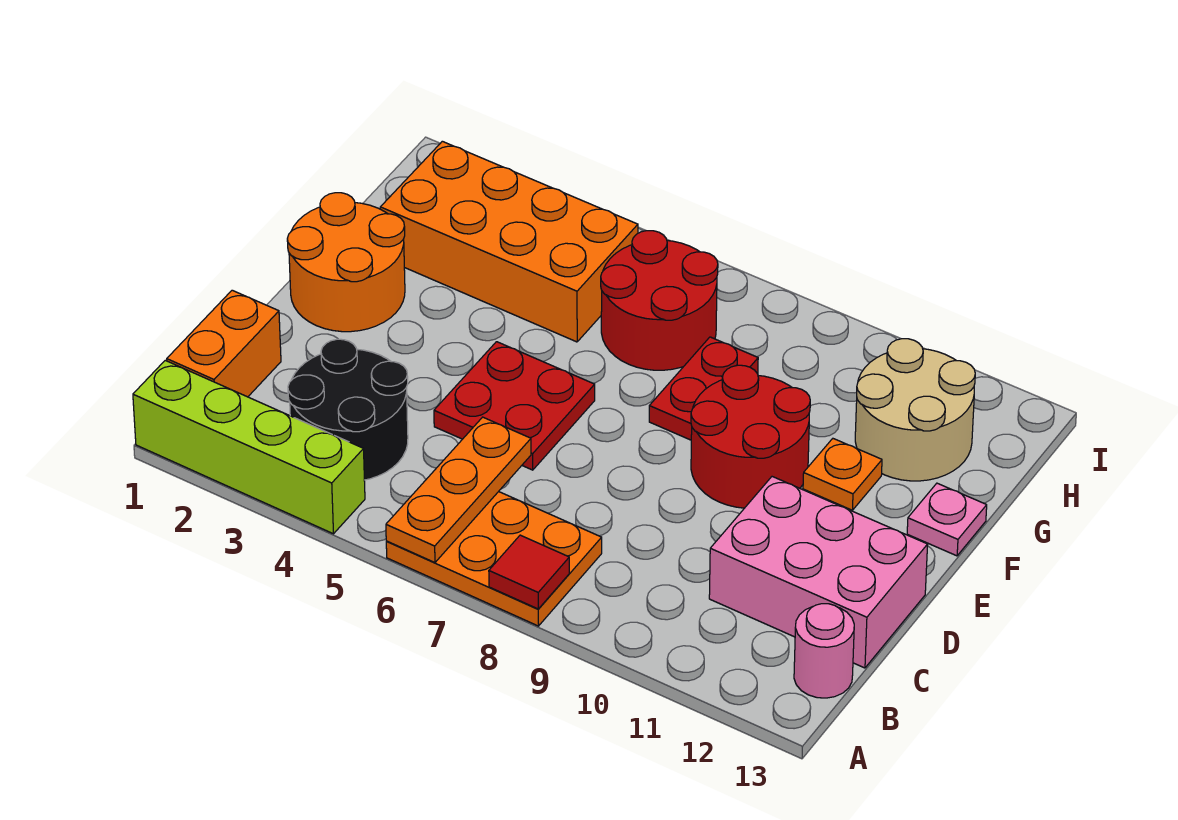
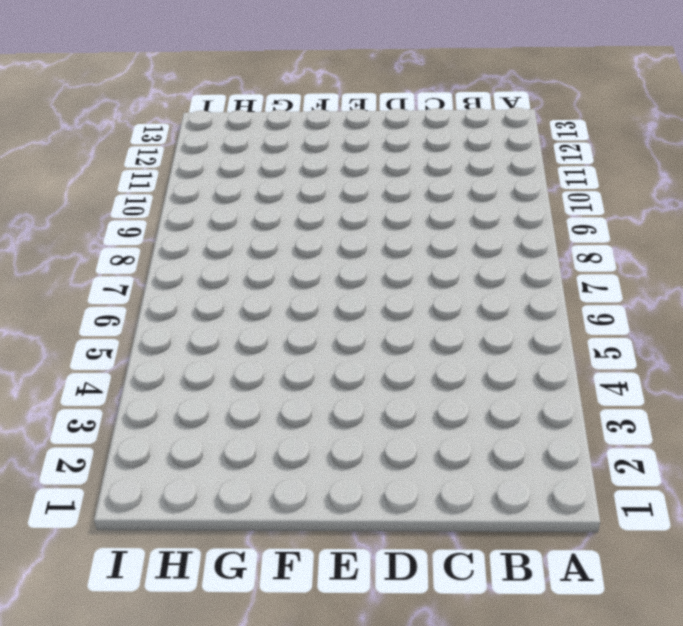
none -> lime 1x4 brick [133,360,365,534]
none -> orange 2x3 plate [386,492,602,626]
none -> orange 1x2 brick [167,290,281,397]

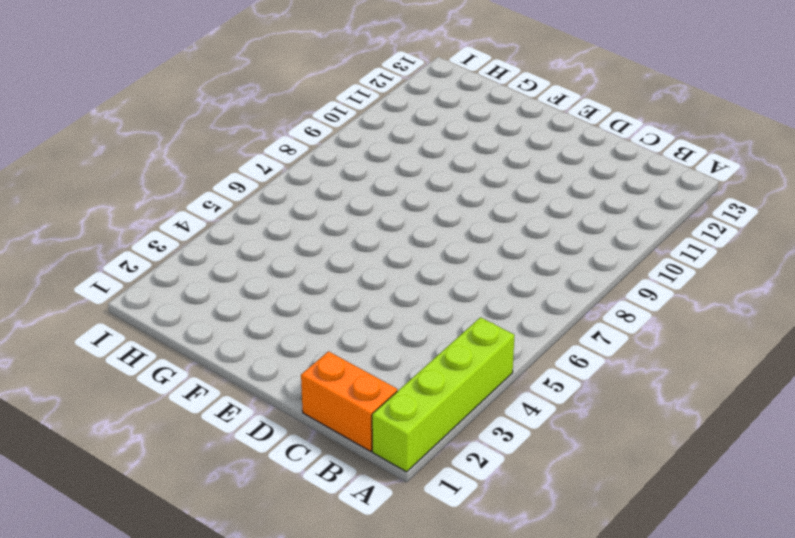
none -> orange 2x3 plate [386,492,602,626]
none -> black 2x2 round brick [288,339,408,480]
none -> pink 1x1 round brick [794,604,854,698]

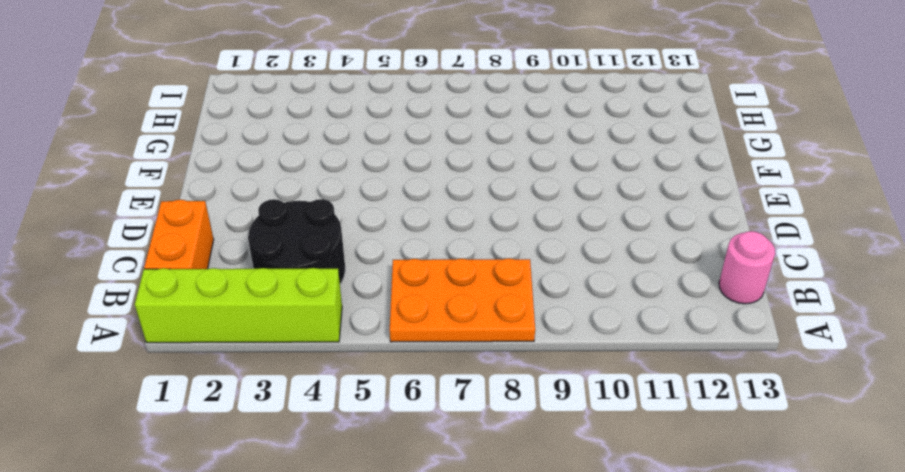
none -> pink 2x3 brick [709,477,928,668]
none -> red 2x2 plate [434,342,595,470]
none -> orange 2x2 round brick [287,193,405,332]

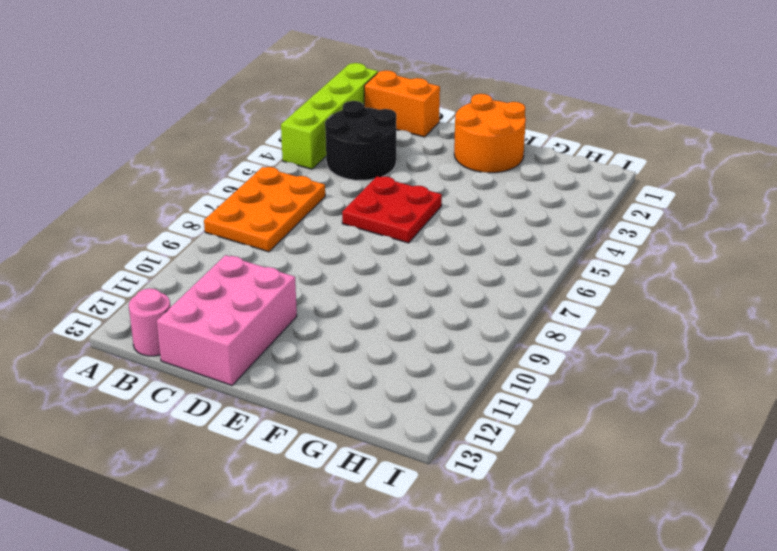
none -> red 2x2 round brick [691,365,810,508]
none -> red 1x2 plate [649,337,758,440]
none -> orange 1x1 plate [803,439,882,510]

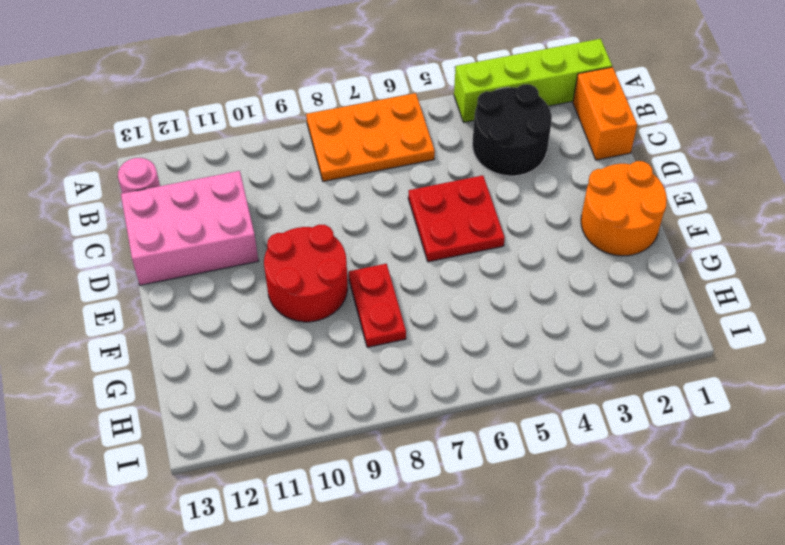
none -> orange 1x1 plate [803,439,882,510]
none -> pink 1x1 plate [907,483,987,556]
none -> orange 2x4 brick [380,141,638,342]

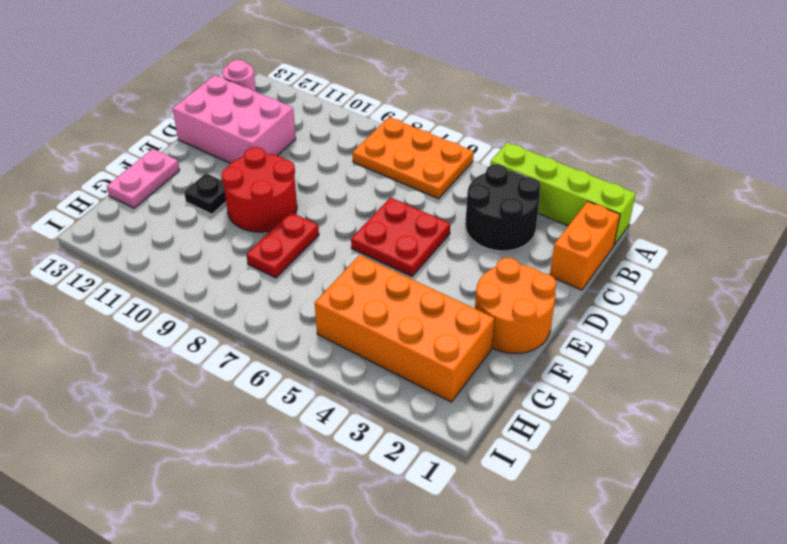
black 1x1 plate [184,173,226,214] -> orange 1x1 plate [803,439,882,510]
pink 1x2 plate [107,149,179,208] -> pink 1x1 plate [907,483,987,556]
none -> red 2x2 round brick [601,231,718,370]
none -> tan 2x2 round brick [855,339,975,481]
none -> orange 1x3 plate [386,417,531,563]

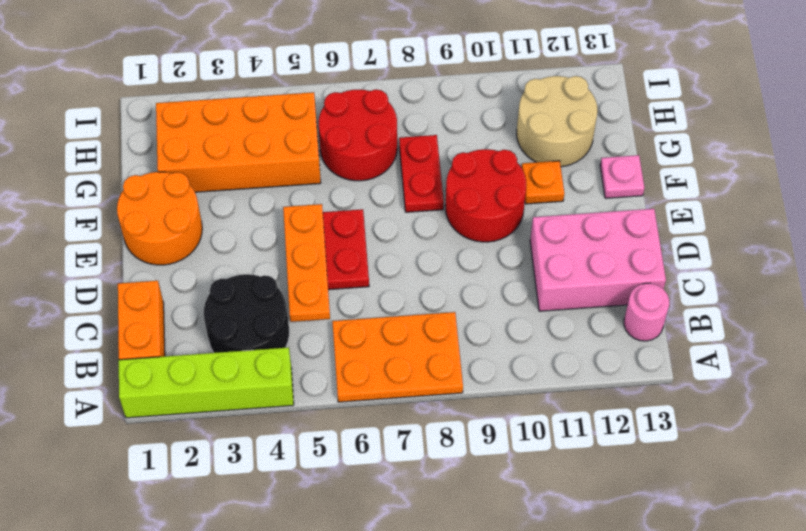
orange 1x3 plate [283,204,330,322] -> orange 1x3 plate moved to [386,417,531,563]
none -> red 1x1 tile [489,535,569,609]

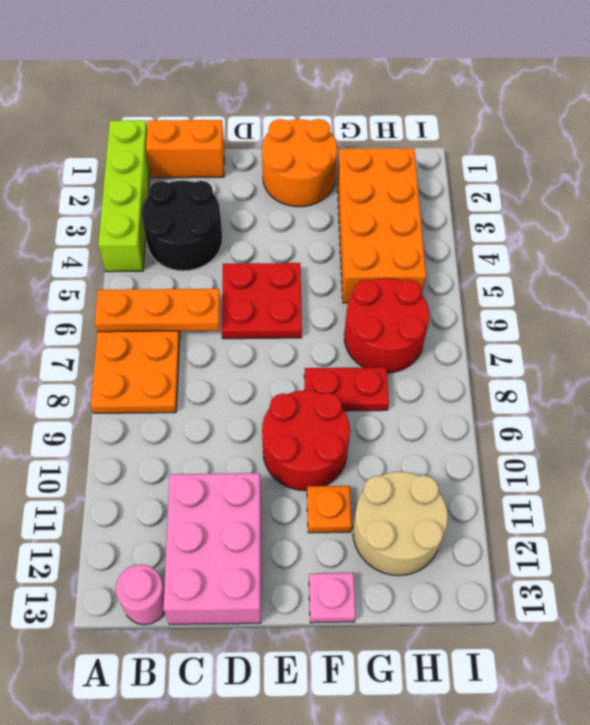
none -> red 1x1 tile [489,535,569,609]

